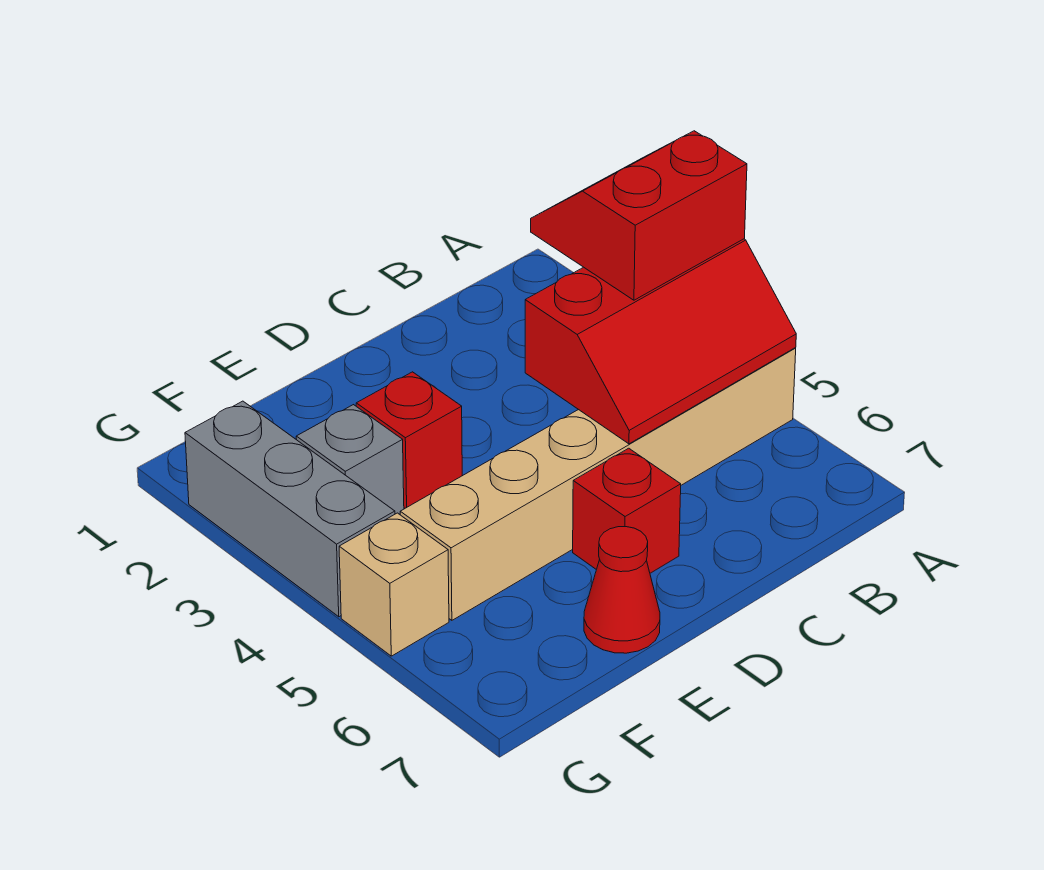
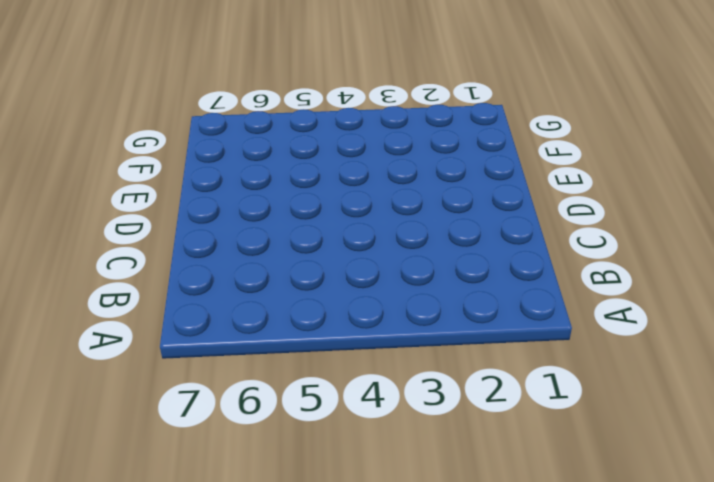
none -> tan 1x6 brick [400,348,796,620]
none -> red 1x1 brick [573,448,681,573]

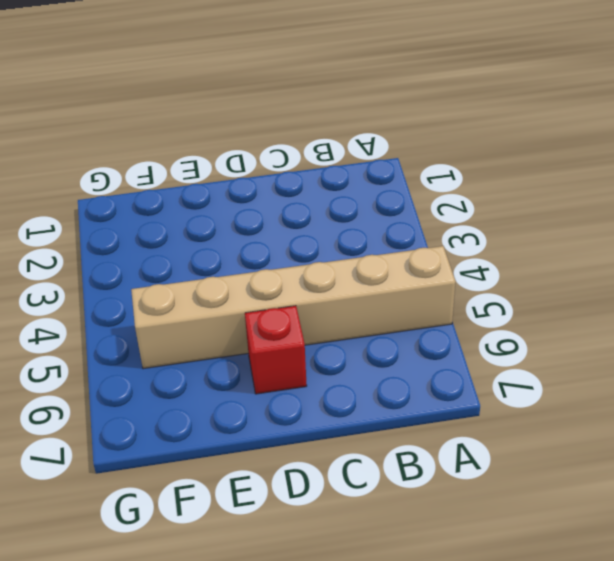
none -> red 1x1 brick [356,372,462,508]
none -> red 1x1 cone [584,527,660,653]

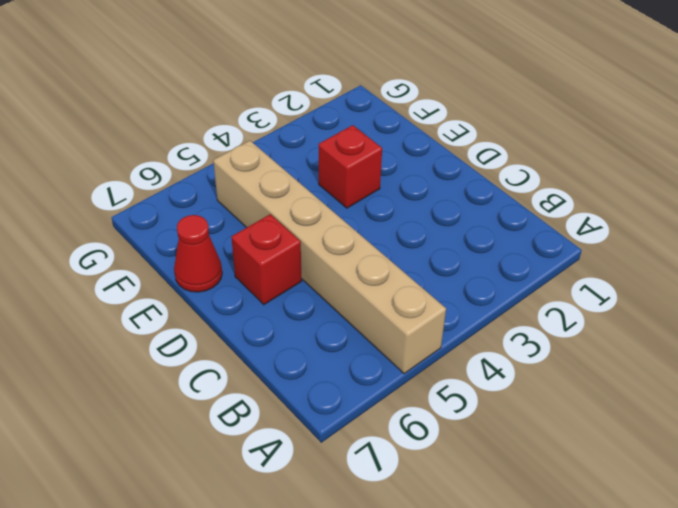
none -> grey 1x1 brick [296,405,404,514]
none -> grey 1x3 brick [185,401,395,617]

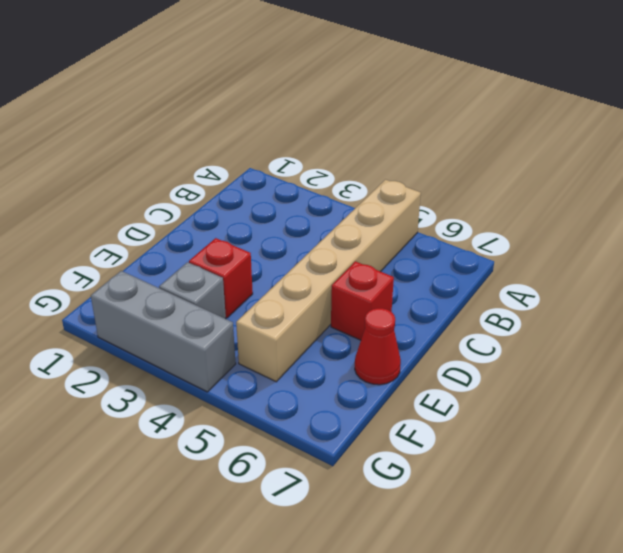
none -> tan 1x1 brick [339,513,449,656]
none -> red 2x3 slope [525,239,796,444]

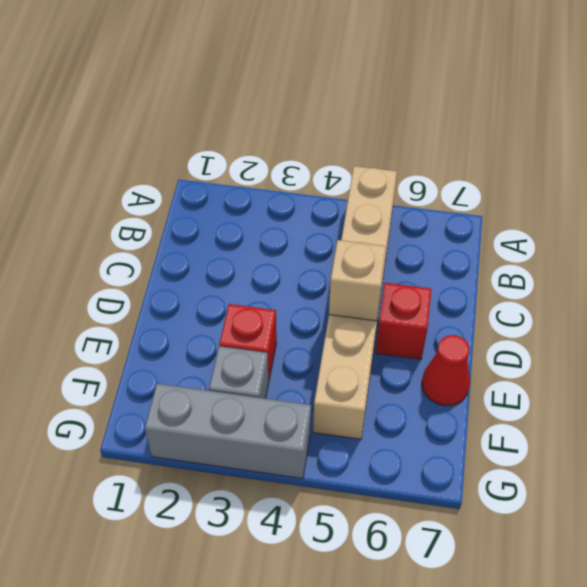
tan 1x1 brick [329,240,386,321] -> tan 1x1 brick moved to [339,513,449,656]
none -> red 2x3 slope [525,239,796,444]
none -> red 2x2 slope [531,131,747,300]

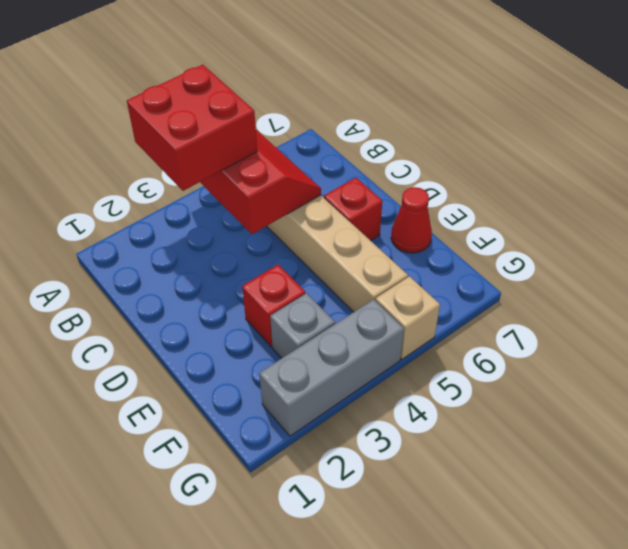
red 2x2 brick [127,65,257,191] -> red 2x2 slope [531,131,747,300]

